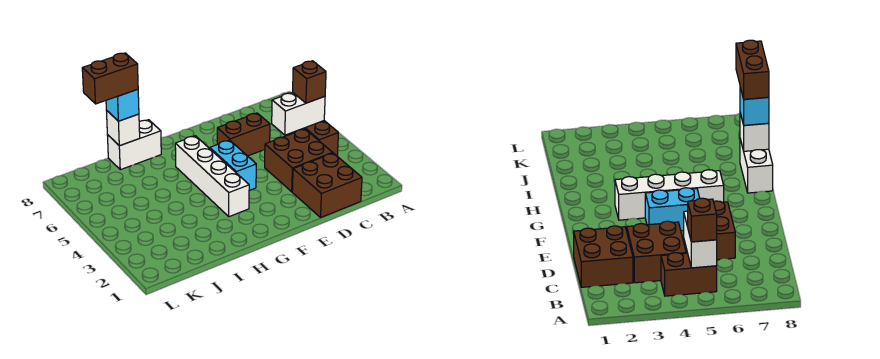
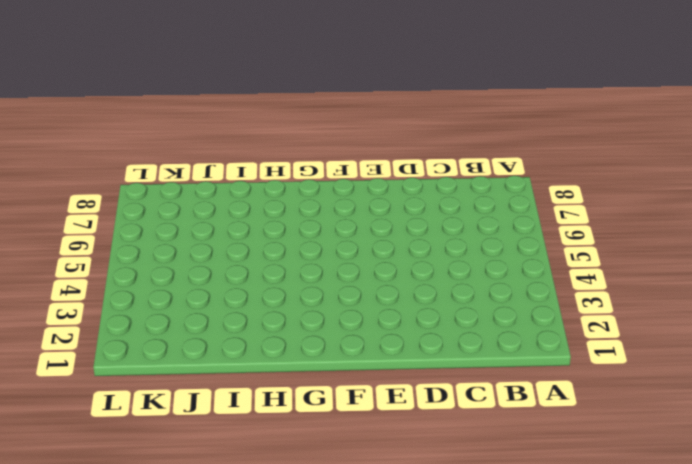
none -> brown 1x2 brick [291,121,338,156]
none -> brown 2x2 brick [292,153,362,218]
none -> brown 2x2 brick [265,129,332,192]

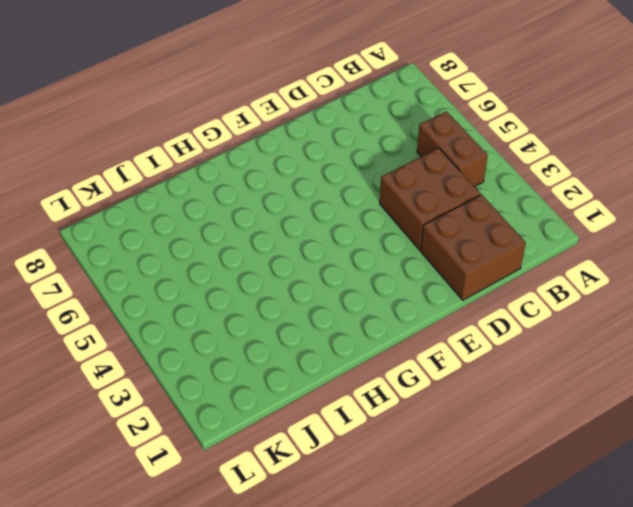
none -> brown 1x2 brick [217,113,270,156]
none -> cyan 1x2 brick [210,140,256,190]
none -> white 1x4 brick [175,136,249,217]

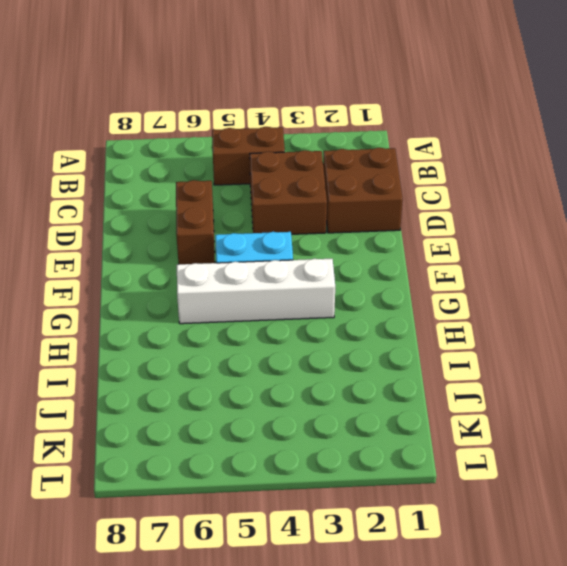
none -> white 1x2 brick [107,120,161,170]
none -> white 1x2 brick [272,92,325,135]
none -> white 1x1 brick [106,110,140,146]

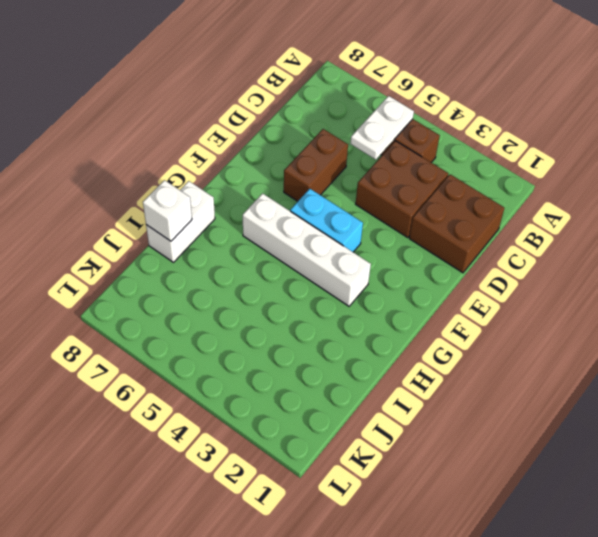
white 1x2 plate [350,96,414,160] -> white 1x2 brick [272,92,325,135]
none -> brown 1x1 brick [293,61,326,103]
none -> cyan 1x1 brick [106,89,139,121]
none -> brown 1x2 brick [82,53,138,104]

